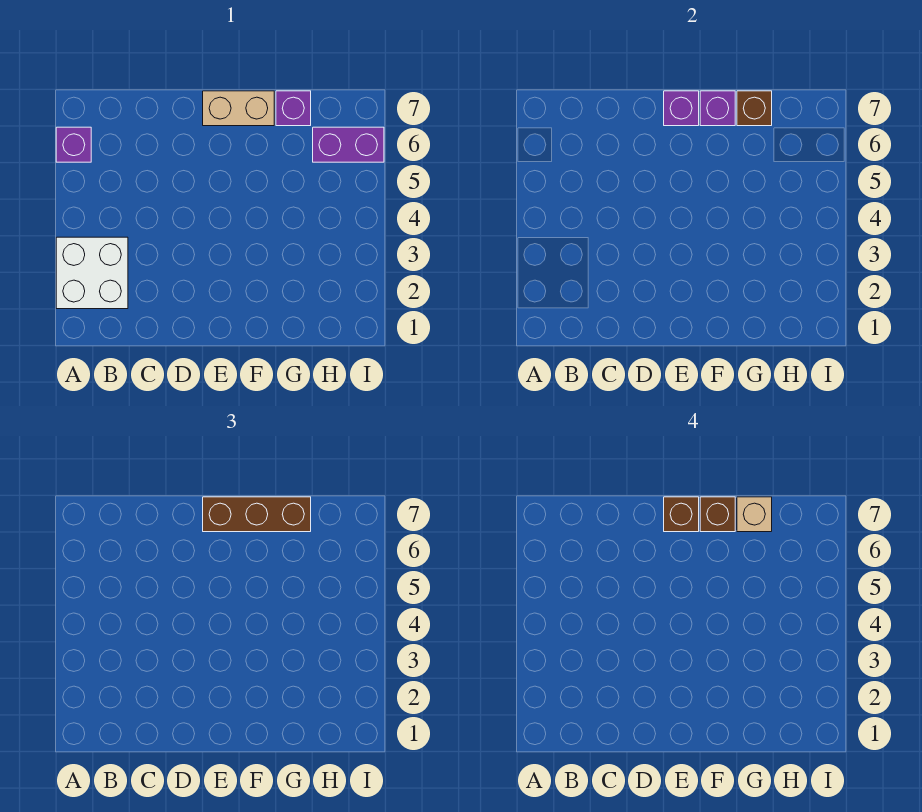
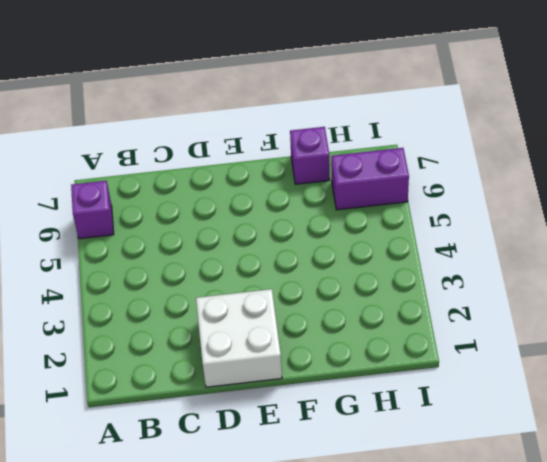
white 2x2 brick [196,289,282,387] -> white 2x2 brick moved to [56,237,128,309]
none -> tan 1x2 brick [203,91,274,126]
none -> purple 1x1 brick [664,91,699,126]
none -> purple 1x1 brick [700,91,735,126]

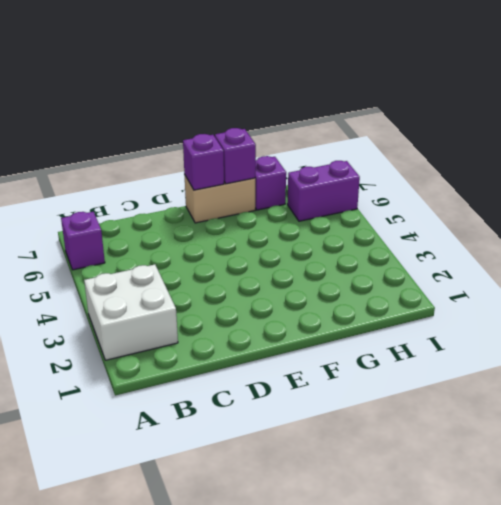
none -> brown 1x1 brick [737,91,772,126]
none -> brown 1x3 brick [203,497,311,532]
none -> brown 1x1 brick [664,497,699,532]

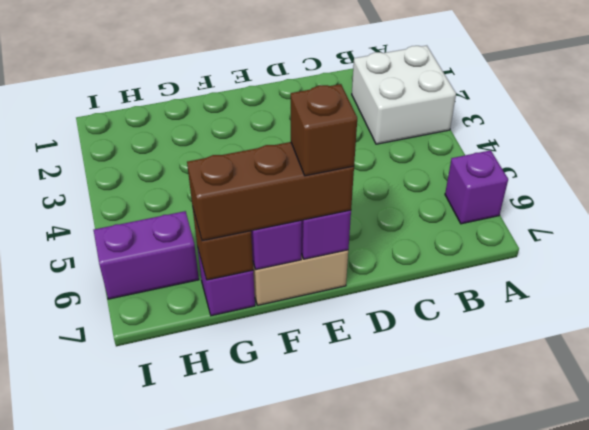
none -> brown 1x1 brick [700,497,735,532]
none -> tan 1x1 brick [737,497,772,532]

